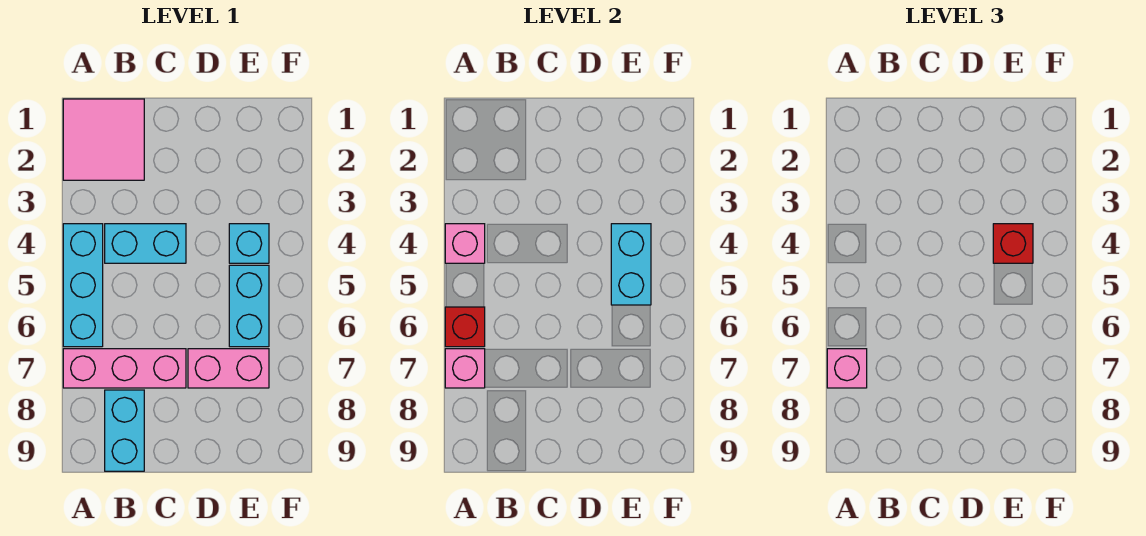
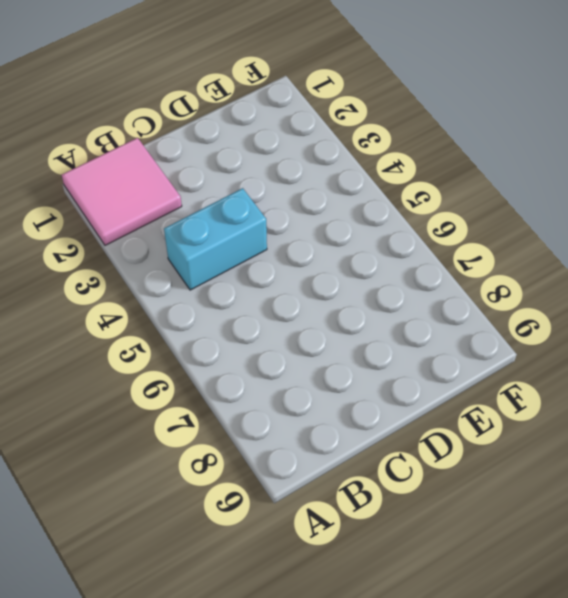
none -> cyan 1x3 brick [63,224,103,347]
none -> pink 1x3 brick [63,349,186,388]
none -> cyan 1x2 brick [105,390,144,471]

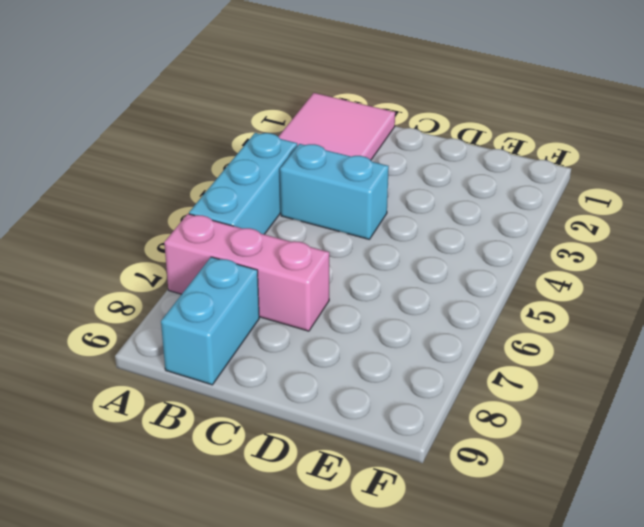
none -> pink 1x2 brick [188,349,269,388]
none -> cyan 1x1 brick [229,224,269,263]
none -> cyan 1x2 brick [229,265,269,347]

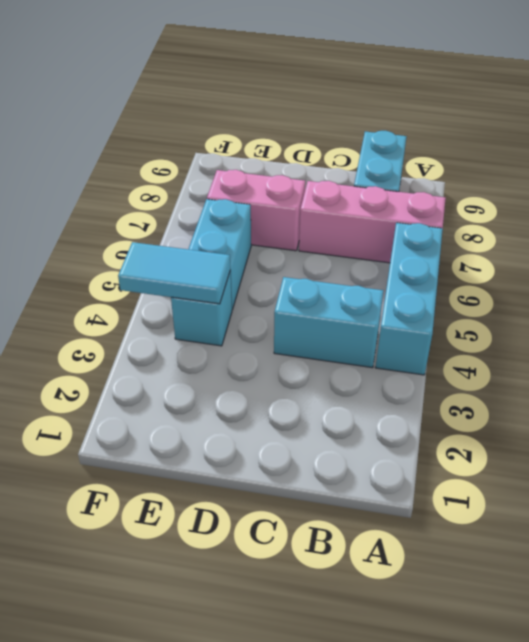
cyan 1x2 tile [118,242,230,304] -> cyan 1x2 brick [611,224,651,305]
none -> pink 2x2 tile [63,99,144,180]
none -> pink 1x1 brick [445,224,485,263]
none -> red 1x1 brick [445,307,485,347]

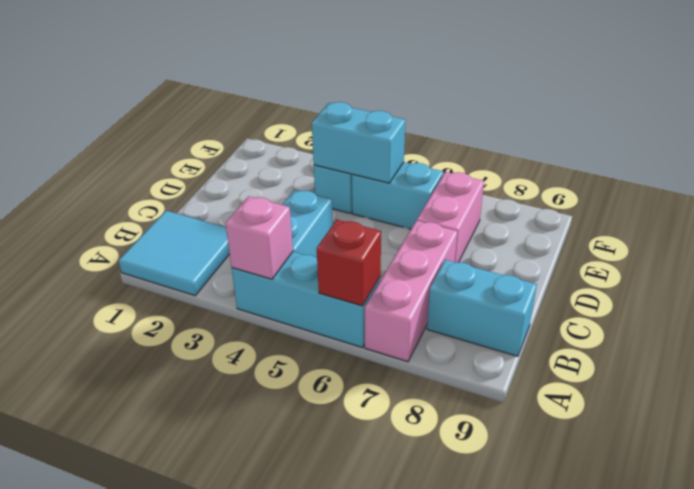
cyan 2x2 tile [119,211,230,296] -> pink 2x2 tile [63,99,144,180]
none -> pink 1x1 brick [445,349,485,388]
none -> pink 1x1 brick [827,349,867,388]
none -> red 1x1 brick [993,224,1033,263]

